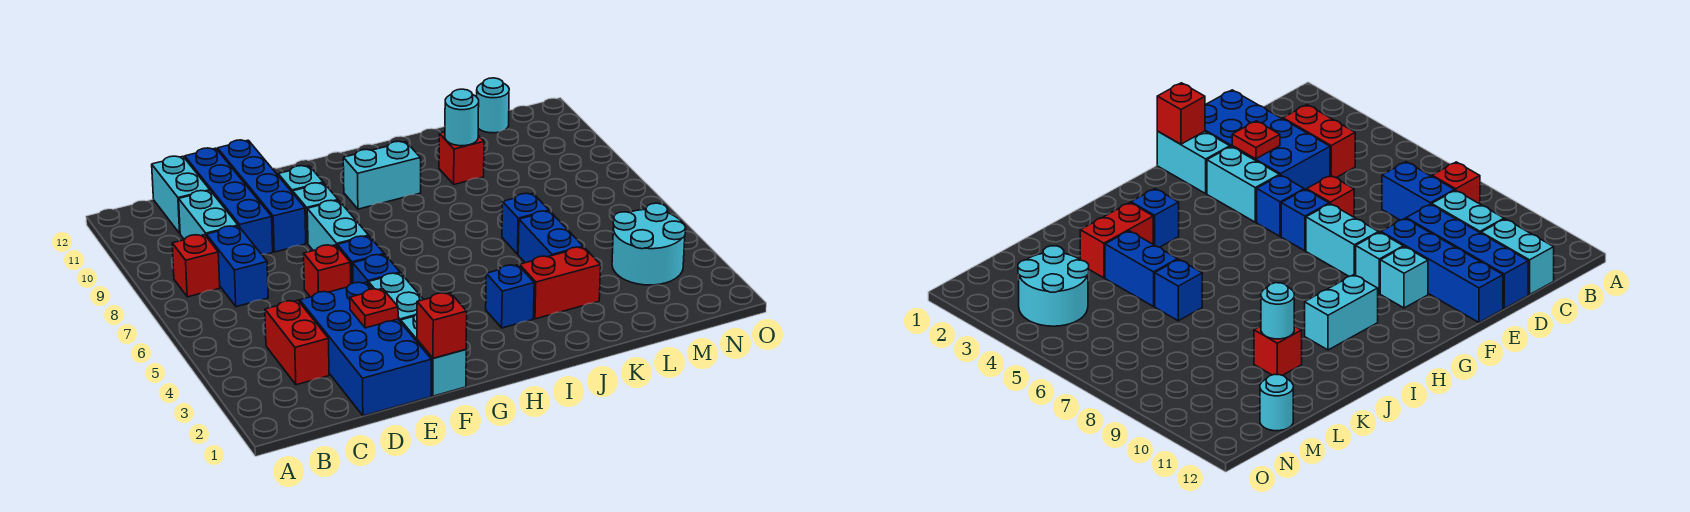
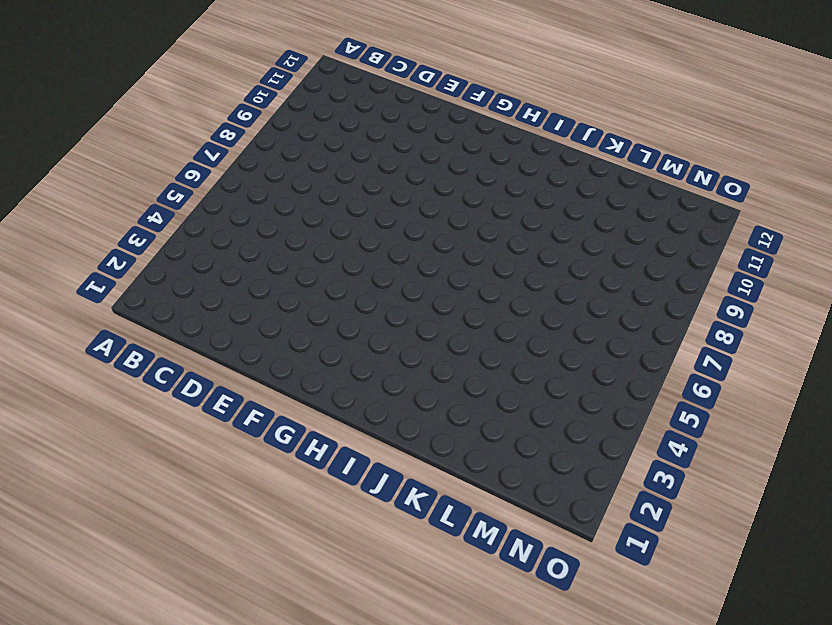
none -> red 1x1 brick [172,235,220,297]
none -> red 1x2 brick [265,300,329,385]
none -> blue 1x2 brick [206,226,268,307]

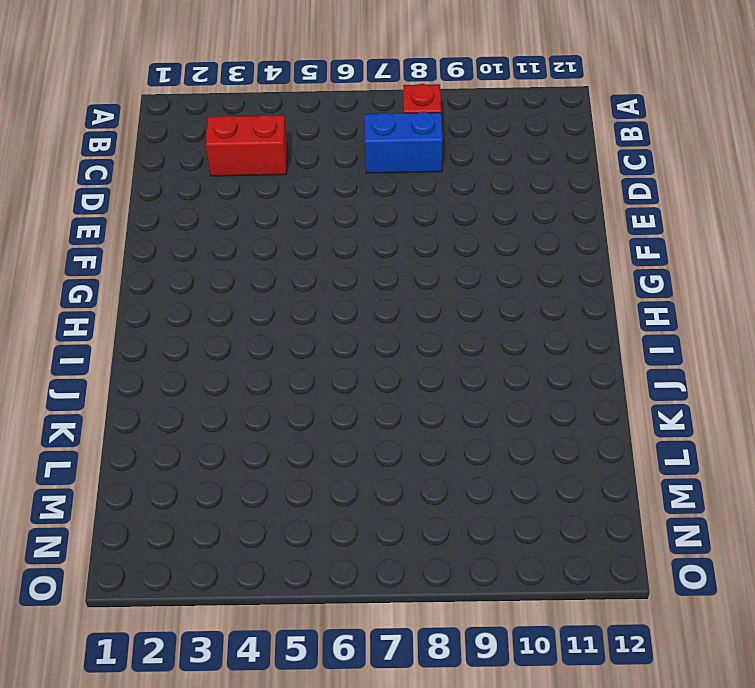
none -> cyan 1x2 brick [179,191,238,240]
none -> cyan 1x2 brick [152,156,210,233]
none -> blue 2x4 brick [300,282,431,416]

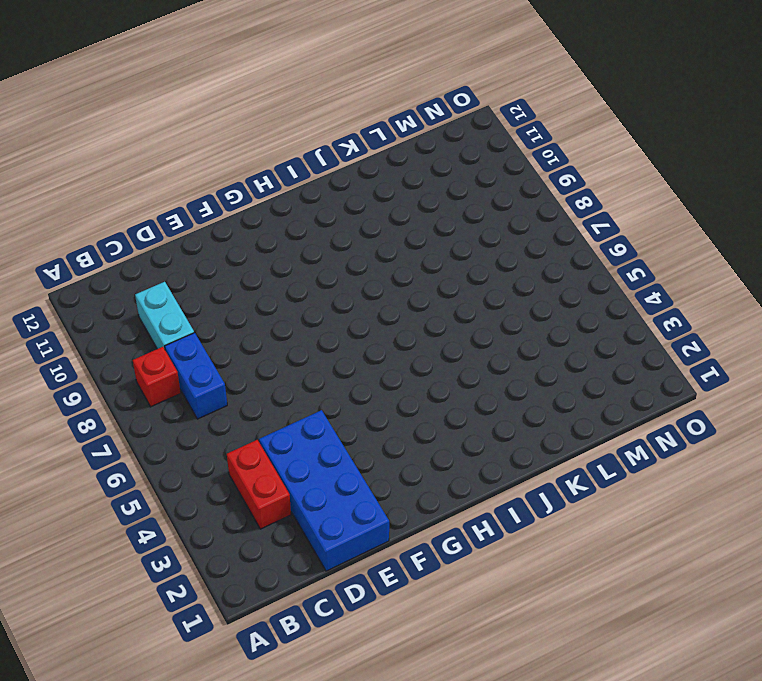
none -> cyan 1x2 brick [152,156,210,233]
none -> blue 1x4 brick [185,148,273,254]
none -> red 1x1 brick [304,245,351,297]

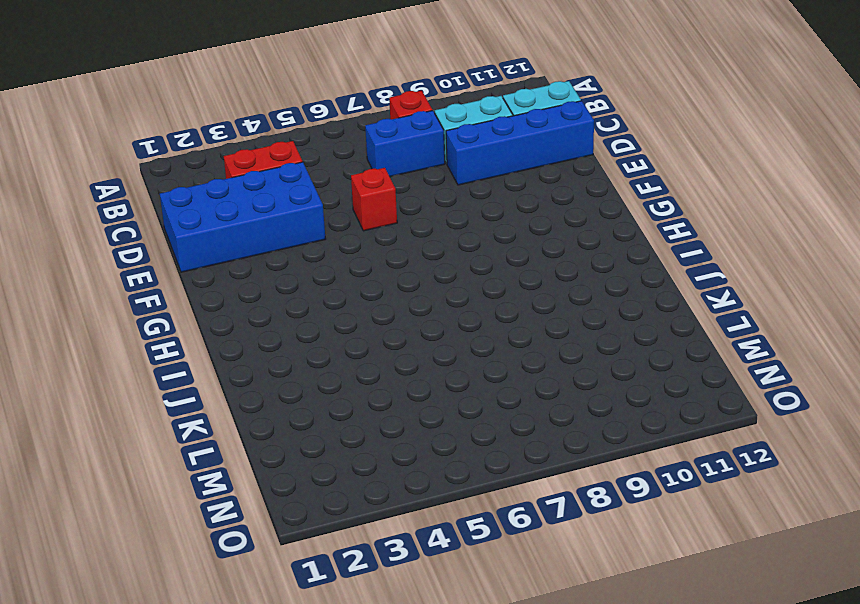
none -> blue 1x4 brick [218,140,306,252]
none -> cyan 1x2 brick [401,314,466,396]
none -> cyan 1x2 brick [369,273,424,322]

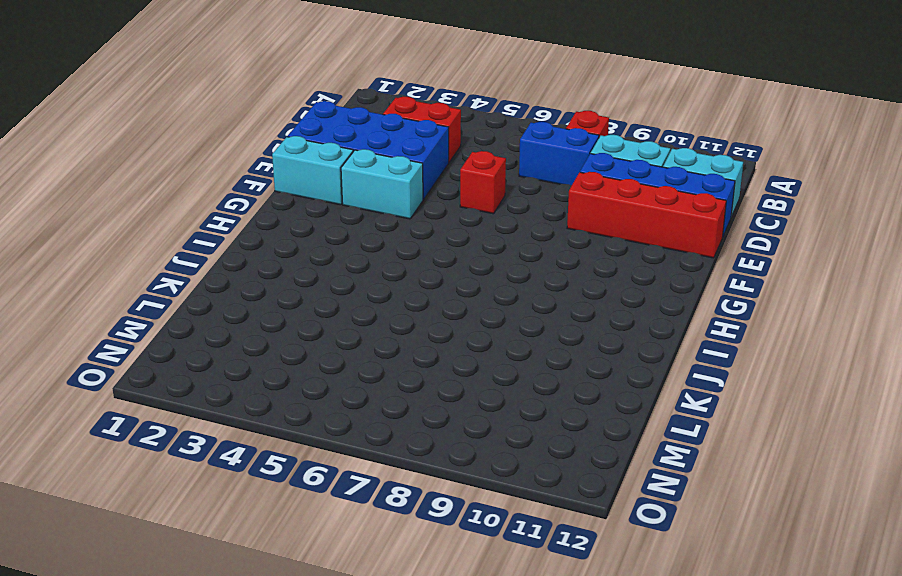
red 1x4 brick [567,172,726,258] -> blue 1x4 brick [218,140,306,252]
none -> blue 1x1 brick [353,254,400,284]
none -> blue 1x1 brick [337,236,384,284]
none -> cyan 1x2 brick [307,200,369,251]

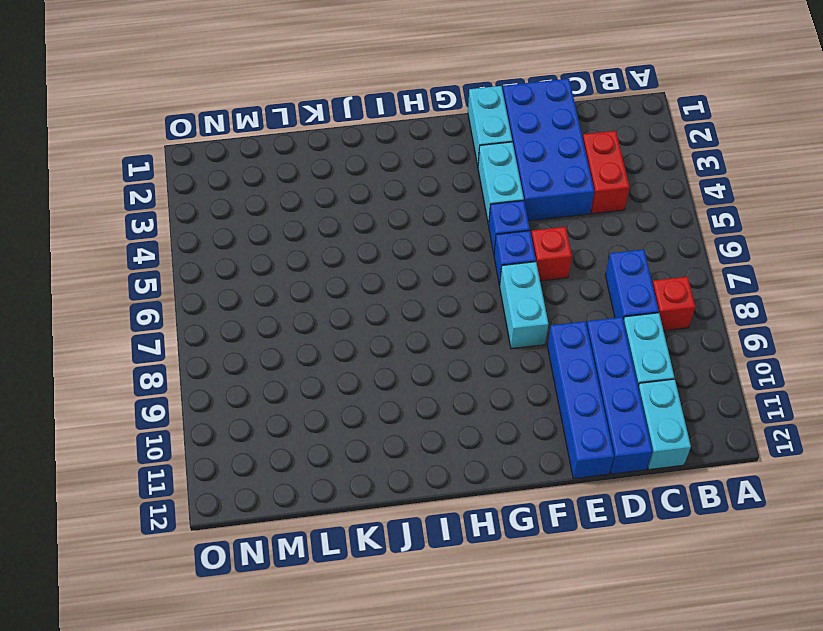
none -> cyan 1x1 brick [293,183,338,244]
none -> cyan 1x1 brick [278,166,323,193]
none -> cyan 1x2 brick [343,141,421,209]

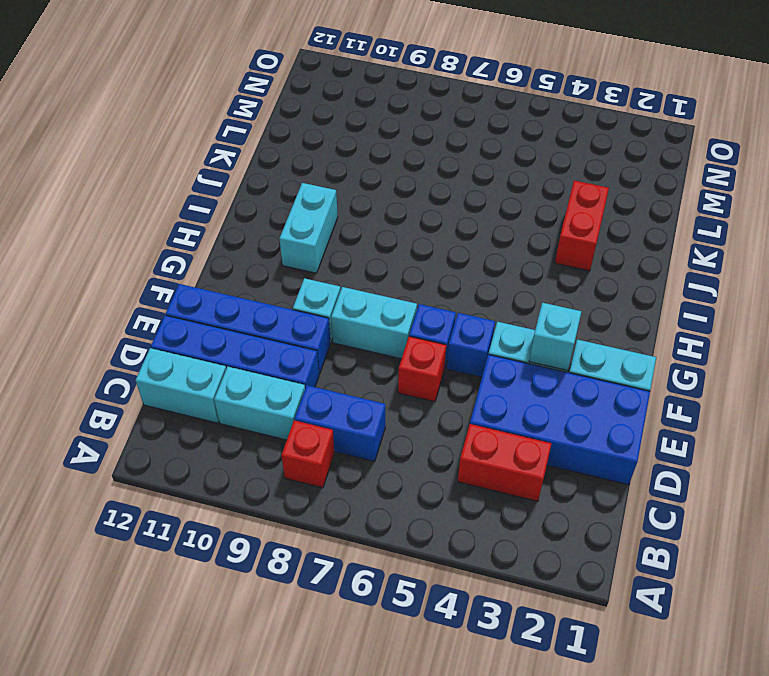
cyan 1x1 brick [529,303,581,371] -> cyan 1x1 brick moved to [278,166,323,193]
none -> blue 1x1 brick [486,265,534,328]
none -> blue 1x2 brick [518,211,583,263]
none -> blue 1x1 brick [502,193,549,254]

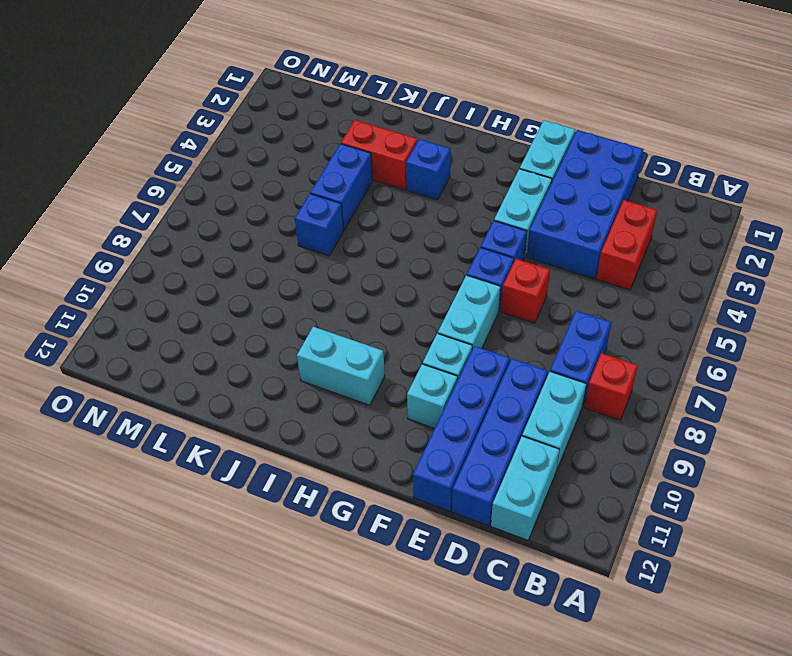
none -> red 1x1 brick [439,132,484,184]
none -> cyan 2x2 round brick [612,203,686,285]
none -> cyan 1x1 round brick [477,78,509,133]

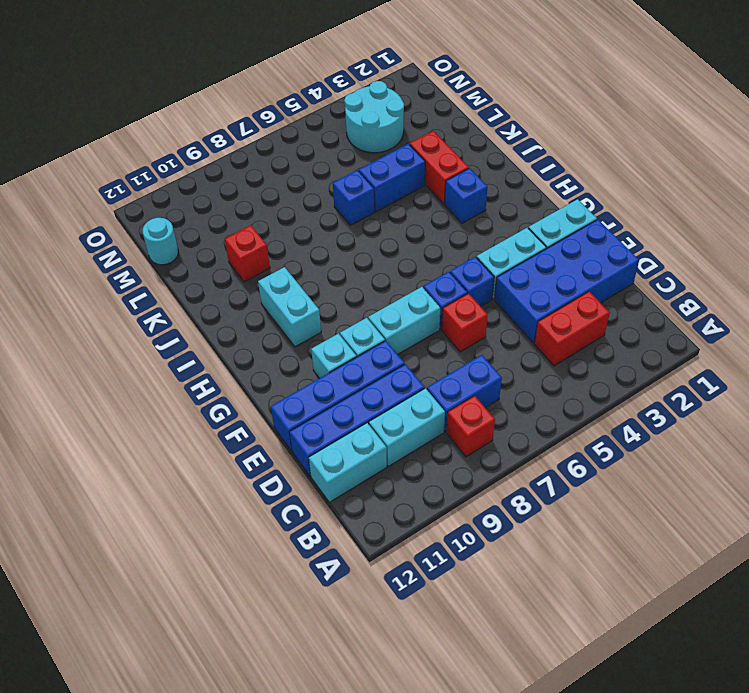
none -> red 1x1 plate [350,289,398,328]
none -> red 1x1 brick [417,293,467,358]
none -> cyan 1x1 round brick [445,89,479,146]

